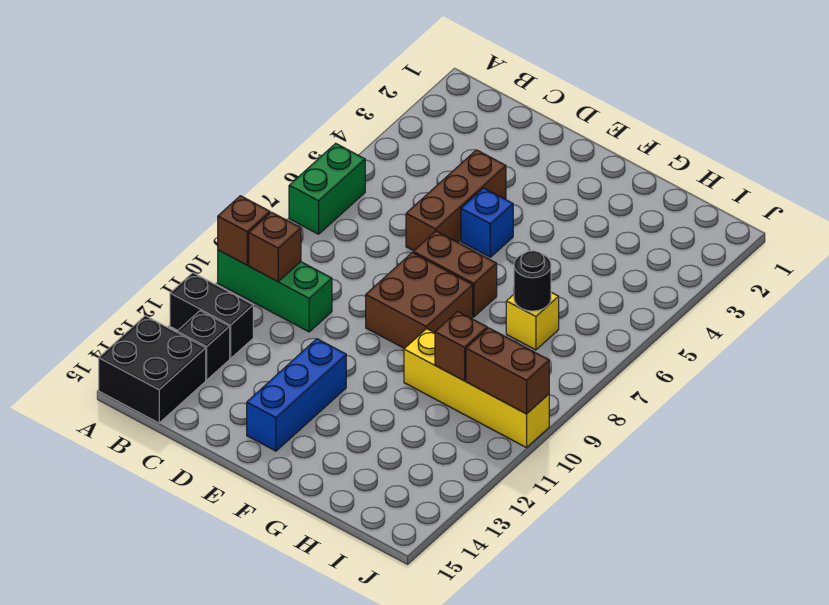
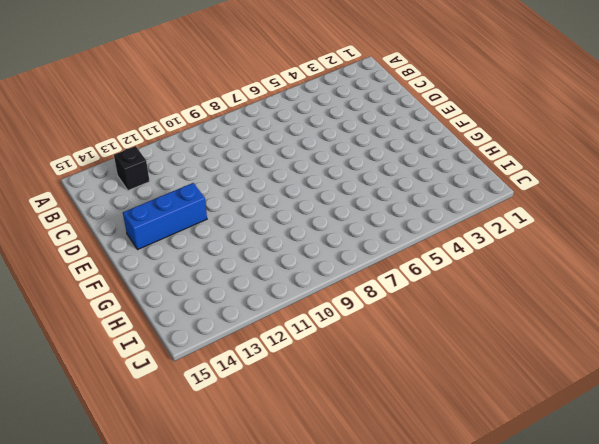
none -> green 1x2 brick [289,143,365,234]
none -> green 1x3 brick [218,250,332,332]
none -> black 1x2 brick [170,273,253,358]

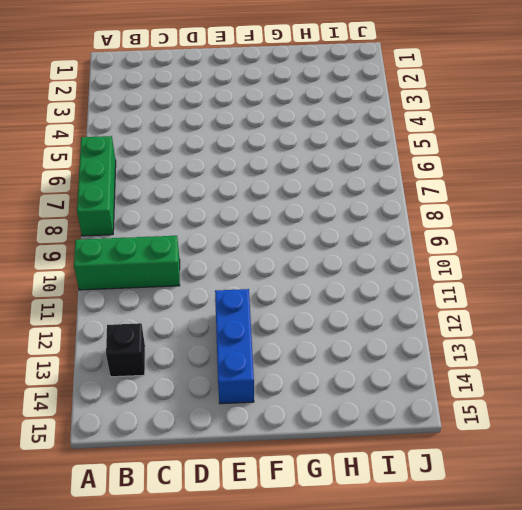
green 1x3 brick [77,136,116,236] -> green 1x2 brick [289,143,365,234]
none -> black 1x2 brick [170,273,253,358]
none -> black 2x2 brick [99,316,206,423]
none -> brown 1x3 brick [406,150,506,251]

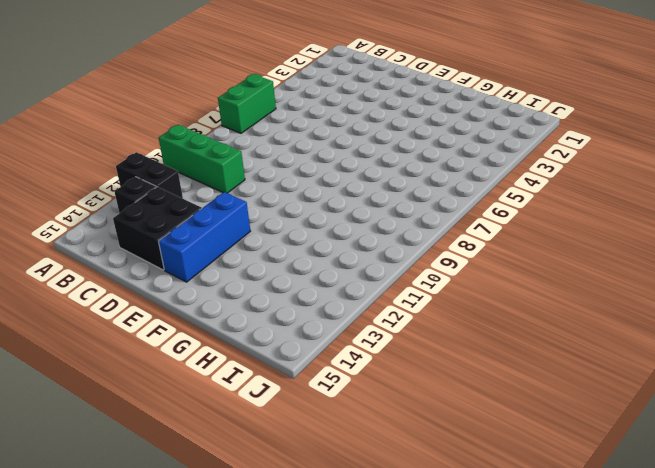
black 2x2 brick [113,187,202,270] -> black 2x2 brick moved to [99,316,206,423]
none -> brown 1x3 brick [406,150,506,251]
none -> blue 1x1 brick [461,188,513,257]
none -> brown 1x2 brick [413,231,497,317]

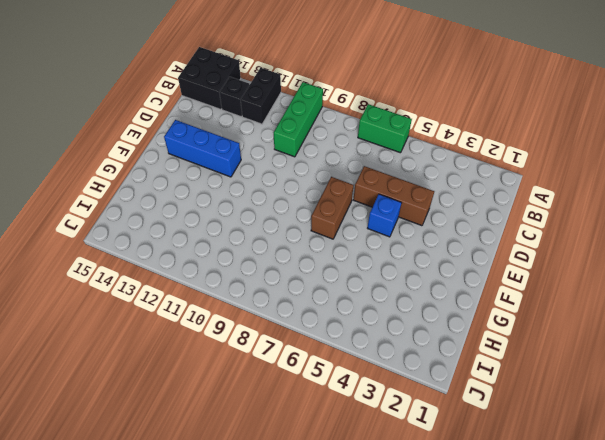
none -> brown 2x2 brick [366,253,473,349]
none -> yellow 1x4 brick [404,329,549,448]
none -> yellow 1x1 brick [506,292,559,350]

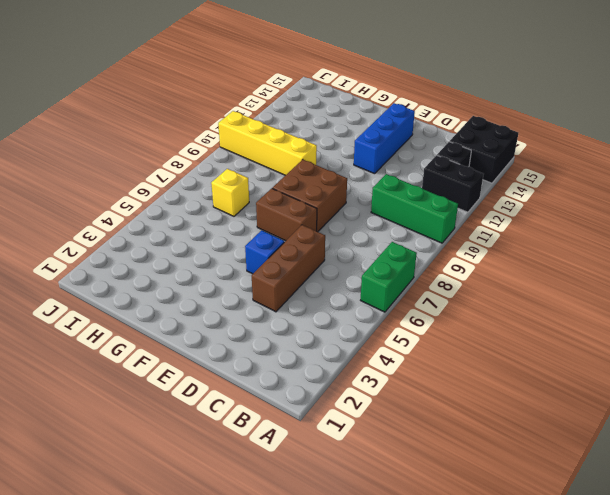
none -> brown 1x1 brick [218,196,270,265]
none -> brown 1x1 brick [249,212,301,282]
none -> black 1x1 round brick [514,251,551,311]

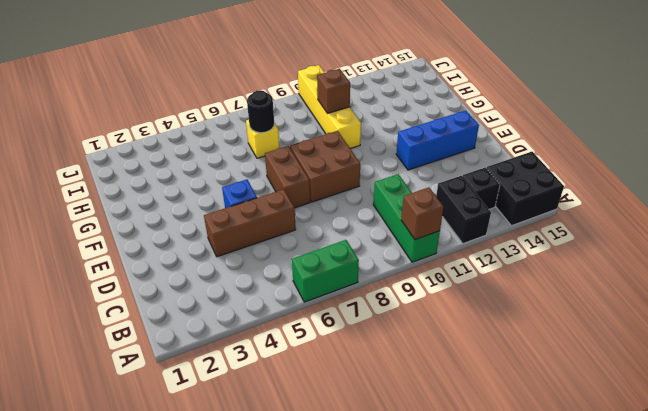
none -> brown 1x1 brick [249,212,301,282]
none -> brown 1x2 brick [466,328,549,414]

